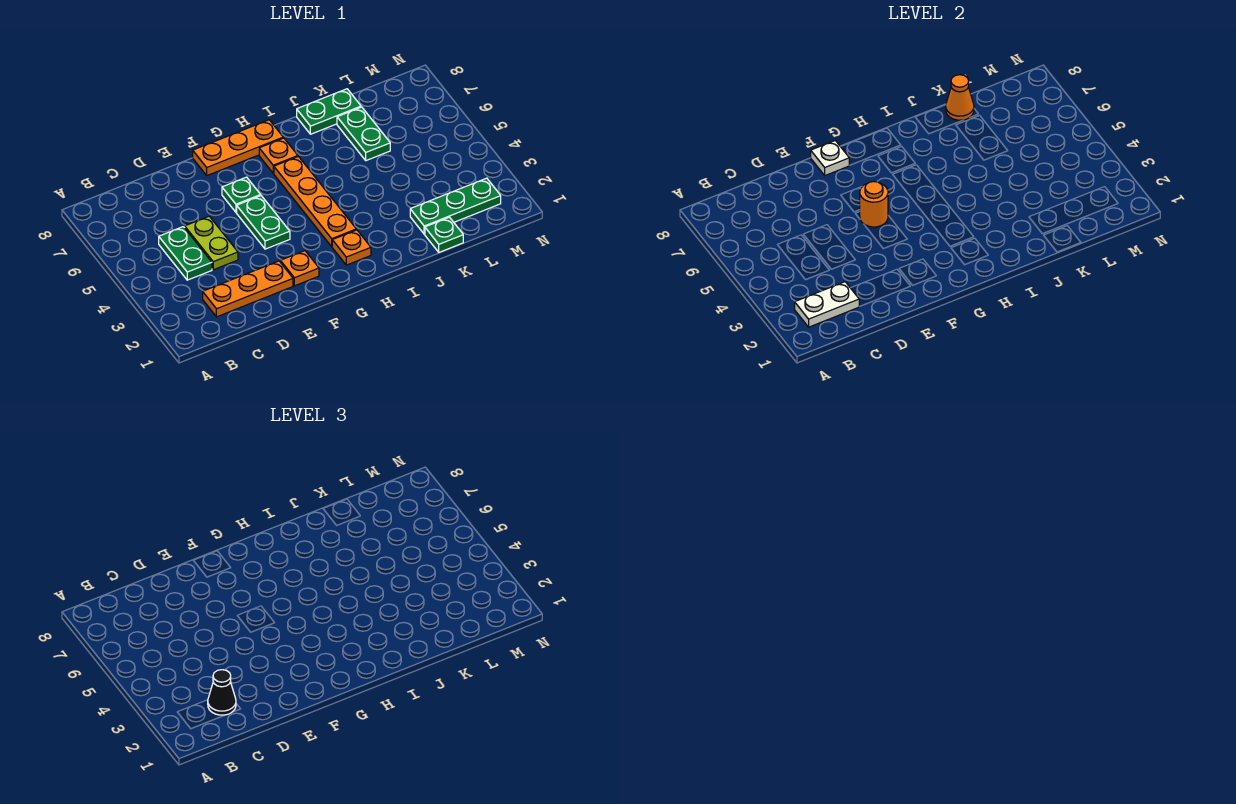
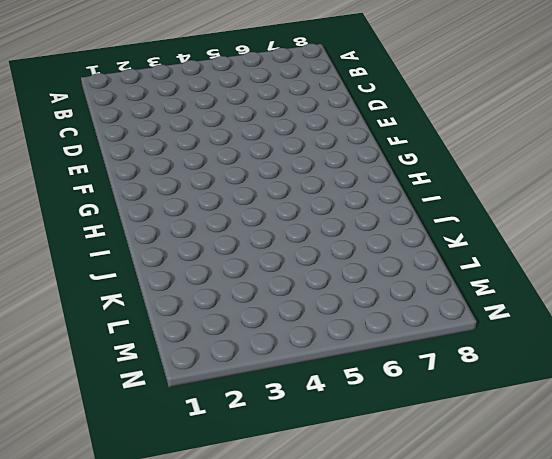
none -> orange 1x3 plate [203,261,293,317]
none -> green 1x2 plate [159,227,212,280]
none -> lime 1x2 plate [185,216,238,270]

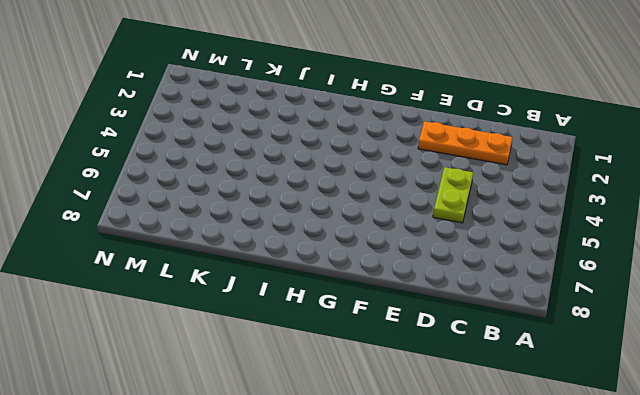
none -> green 1x2 plate [159,227,212,280]
none -> orange 1x1 plate [280,251,319,286]
none -> green 1x2 plate [237,196,290,249]

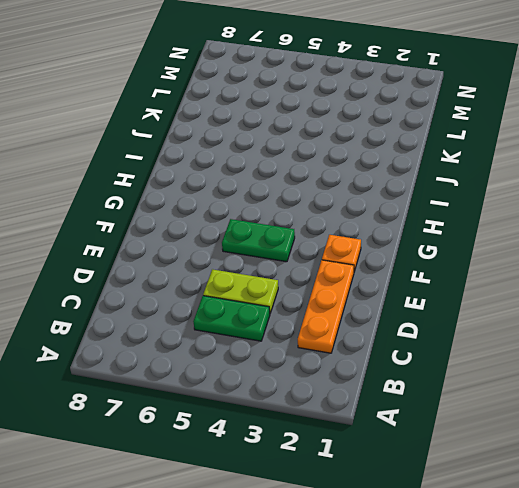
none -> green 1x1 plate [222,177,261,212]
none -> orange 1x3 plate [193,120,283,175]
none -> orange 1x1 plate [332,230,371,265]

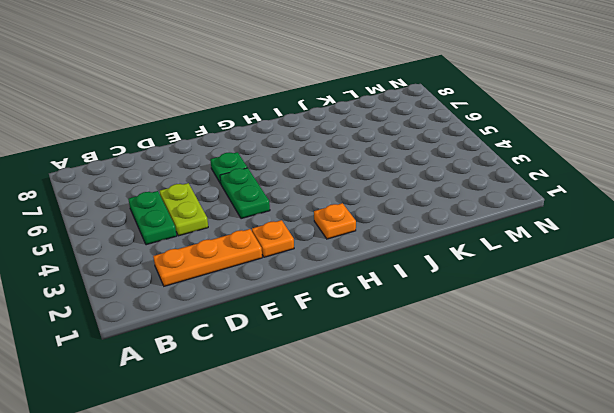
none -> orange 1x3 plate [193,120,283,175]
none -> orange 1x4 plate [274,157,356,247]
none -> orange 1x1 plate [259,138,298,173]

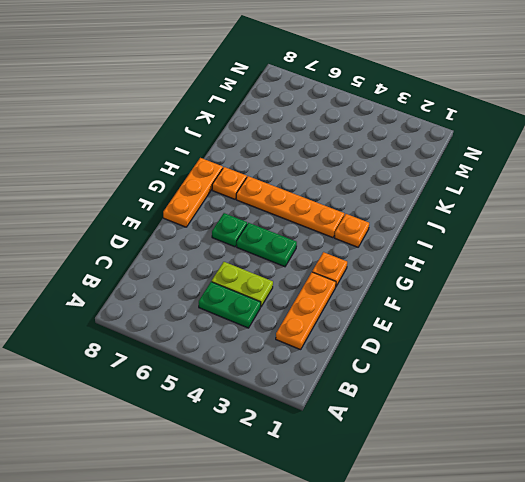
none -> green 1x2 plate [297,89,361,134]
none -> green 1x1 plate [425,217,463,252]
none -> green 1x3 plate [410,178,501,234]

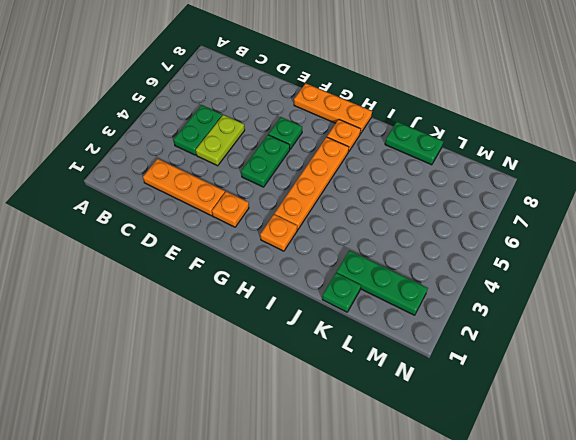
none -> green 1x2 plate [337,107,390,161]
none -> white 1x2 plate [795,282,860,327]
none -> orange 1x1 round brick [860,182,888,227]

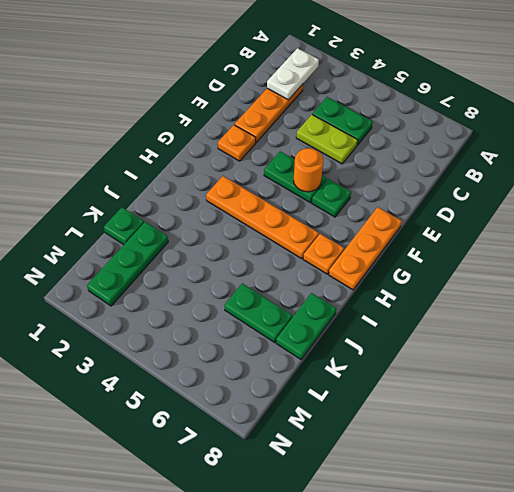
none -> orange 1x1 plate [332,230,371,265]
none -> white 1x1 plate [811,141,849,175]
none -> orange 1x1 cone [946,75,974,120]

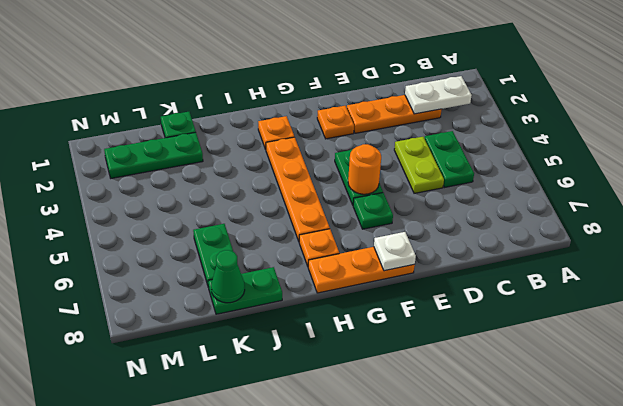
green 1x1 cone [211,250,245,303] -> orange 1x1 cone [946,75,974,120]
none -> black 1x1 cone [208,670,236,715]

